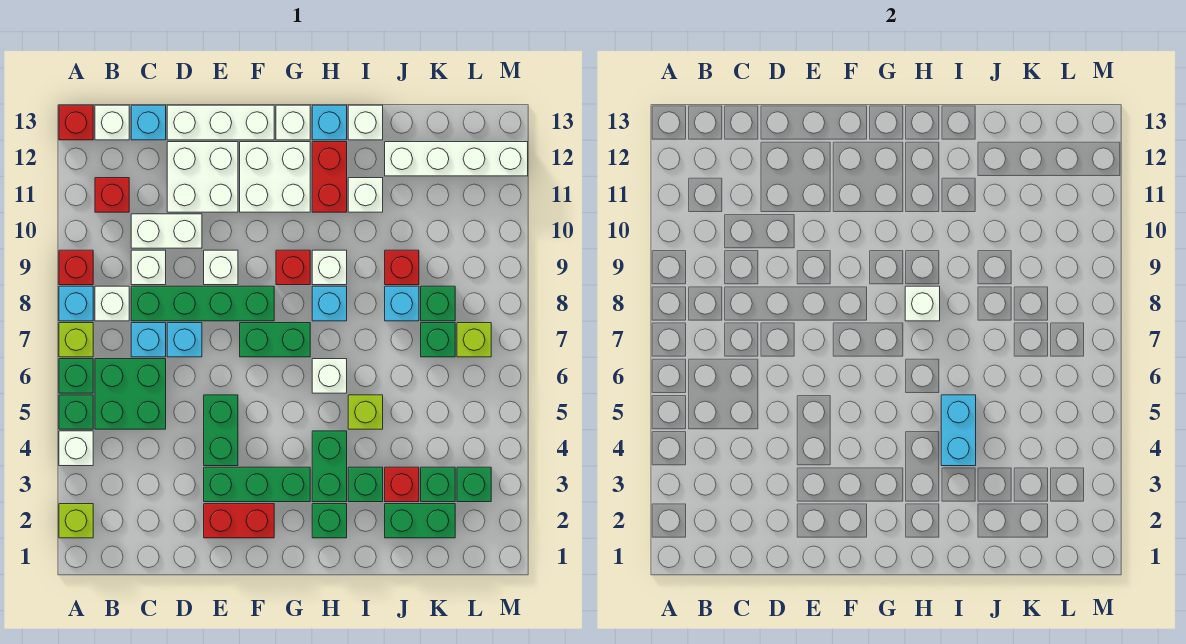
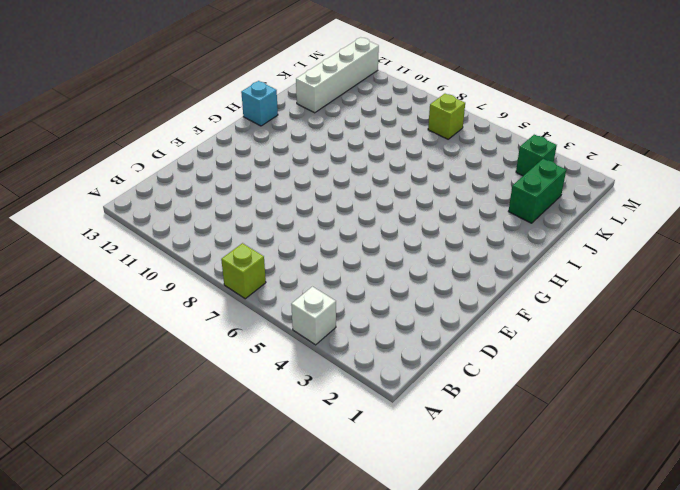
none -> lime 1x1 brick [59,504,93,538]
none -> green 1x1 brick [59,395,93,429]
none -> green 1x1 brick [59,359,93,393]
none -> cyan 1x1 brick [59,286,93,321]

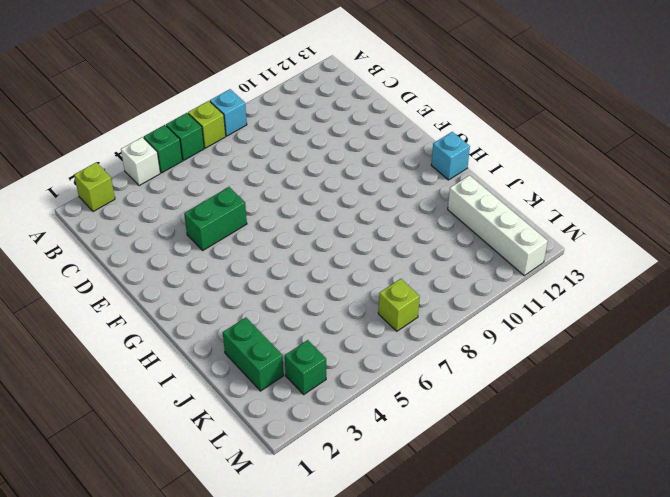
none -> red 1x1 brick [59,250,93,285]
none -> red 1x1 brick [59,105,93,140]
none -> green 2x2 brick [95,359,166,429]
none -> white 1x1 brick [95,286,129,321]

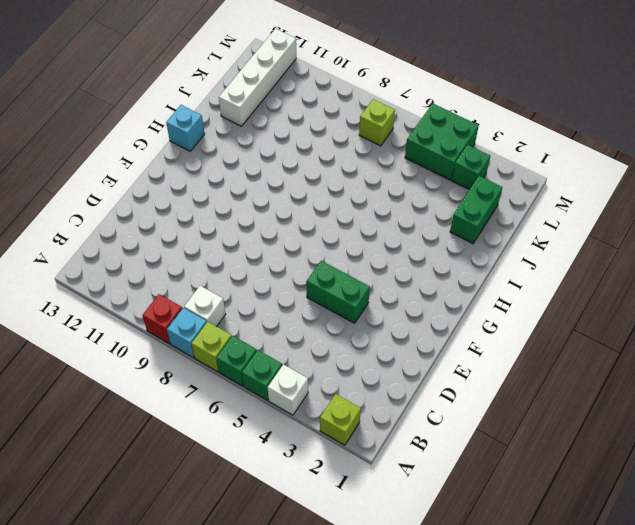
green 2x2 brick [405,103,479,180] -> green 2x2 brick moved to [95,359,166,429]
none -> red 1x1 brick [59,105,93,140]
none -> red 1x1 brick [95,178,129,212]
none -> white 1x1 brick [95,105,129,140]
none -> cyan 1x1 brick [131,323,166,357]

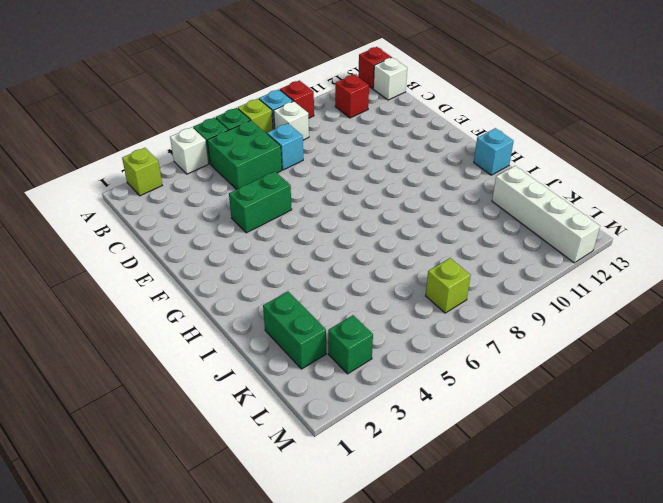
none -> green 1x4 brick [131,286,274,321]
none -> white 1x1 brick [131,250,166,285]
none -> white 1x2 brick [131,214,202,248]
none -> cyan 1x1 brick [131,105,166,140]

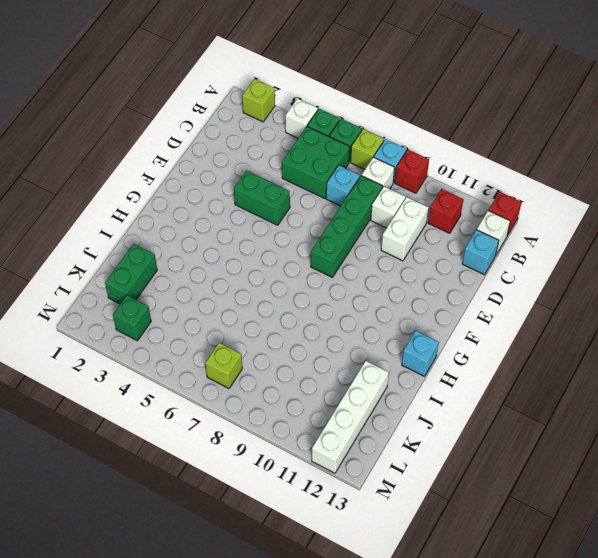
none -> cyan 1x1 brick [167,323,202,357]
none -> white 2x2 brick [167,142,238,212]
none -> white 1x3 brick [167,105,274,140]
none -> red 1x2 brick [204,504,274,538]

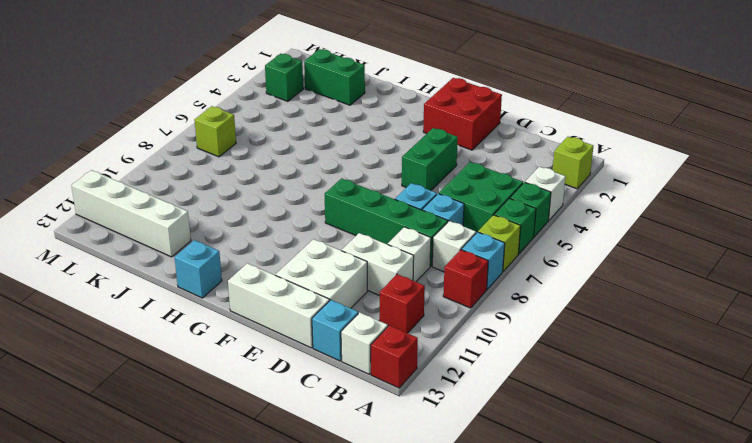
red 2x2 brick [423,78,502,150] -> red 1x2 brick [204,504,274,538]
none -> green 1x3 brick [204,467,310,502]
none -> white 1x1 brick [204,250,238,285]
none -> green 1x2 brick [240,323,310,357]
none -> white 2x2 brick [240,142,310,212]

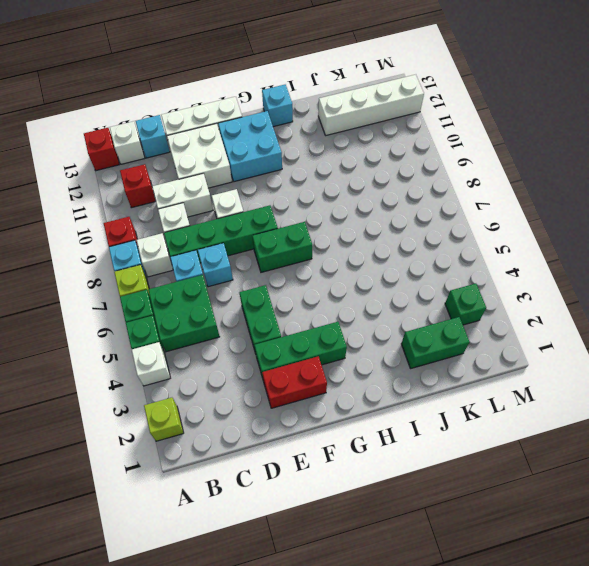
cyan 2x2 brick [218,111,282,182] -> white 2x2 brick [240,142,310,212]
none -> red 1x1 brick [276,250,310,285]
none -> white 1x1 brick [276,105,310,140]
none -> green 1x1 brick [312,504,347,538]
none -> green 1x2 brick [312,431,347,502]

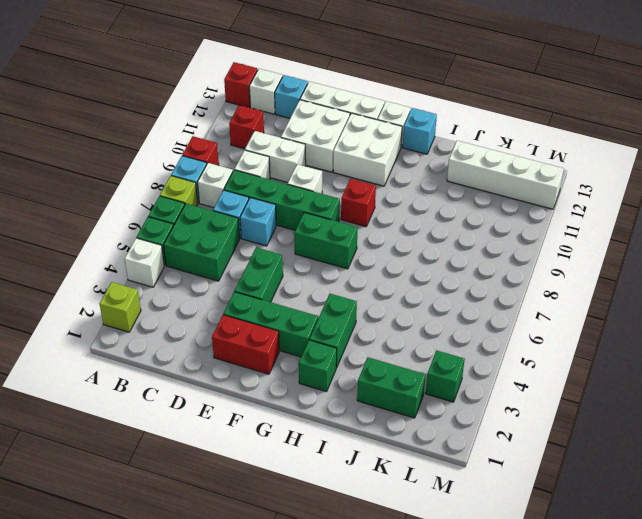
none -> white 1x1 brick [312,359,347,393]
none -> cyan 1x1 brick [312,286,347,321]
none -> white 1x1 brick [312,250,347,285]
none -> red 1x2 brick [312,142,347,212]

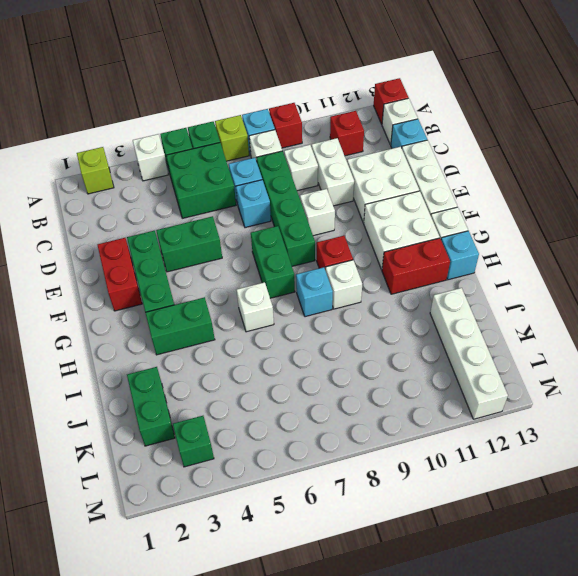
none -> green 1x1 brick [312,504,347,538]
none -> green 1x1 brick [348,467,383,502]
none -> lime 1x1 brick [348,395,383,429]
none -> white 1x1 brick [348,178,383,212]

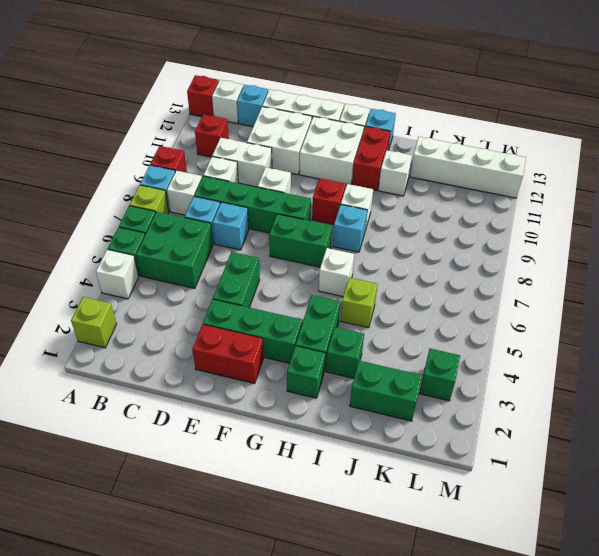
none -> white 1x1 brick [348,105,383,140]
none -> red 1x1 brick [385,467,419,502]
none -> cyan 1x1 brick [385,286,419,321]
none -> red 1x1 brick [385,250,419,285]

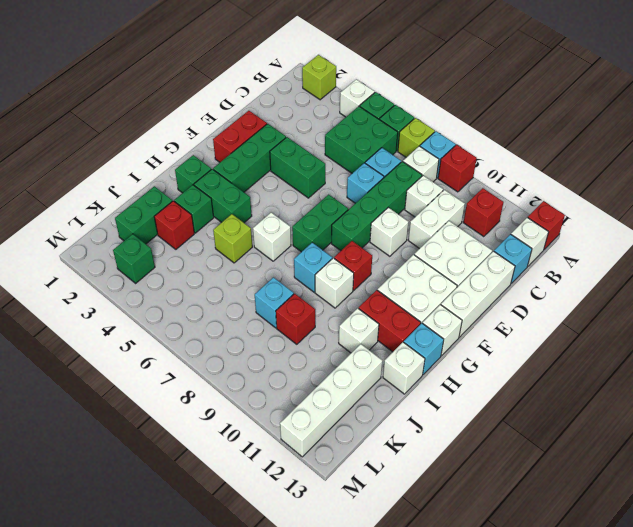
none -> green 1x1 brick [421,467,455,502]
none -> green 1x1 brick [421,323,455,357]
none -> green 1x1 brick [421,286,455,321]
none -> lime 1x1 brick [457,323,491,357]

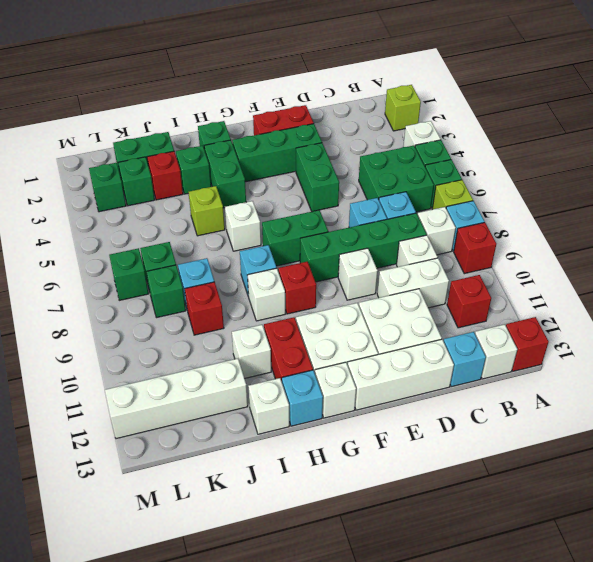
green 1x1 brick [109,248,149,300] -> lime 1x1 brick [457,323,491,357]
none -> white 1x1 brick [905,286,940,321]
none -> cyan 1x2 brick [941,395,976,466]

